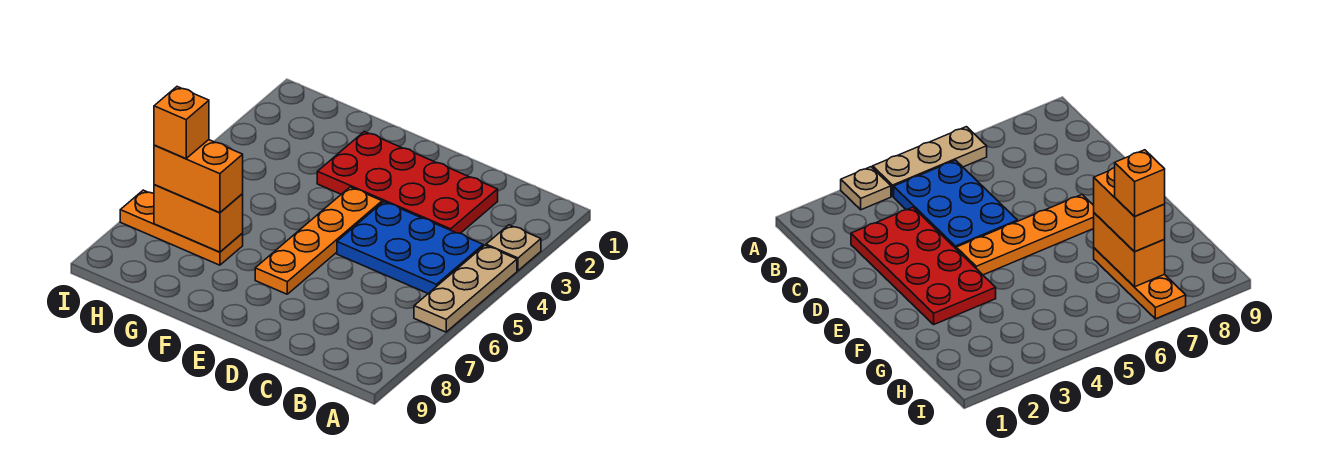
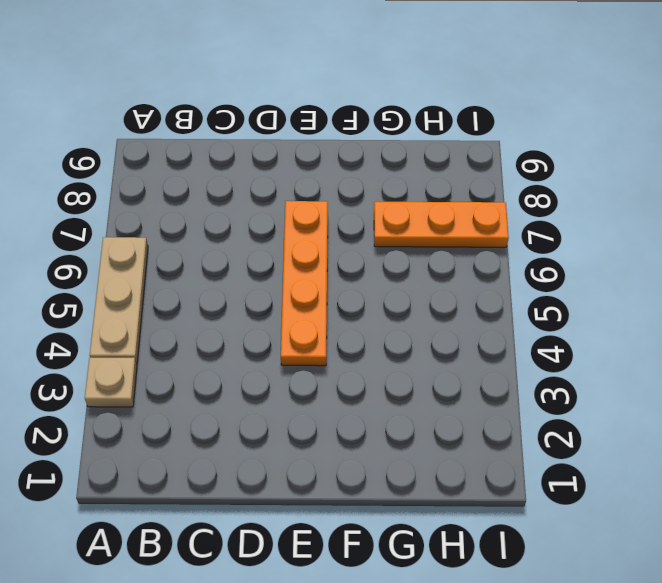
none -> blue 2x3 plate [337,202,483,293]
none -> red 2x4 plate [317,131,498,233]

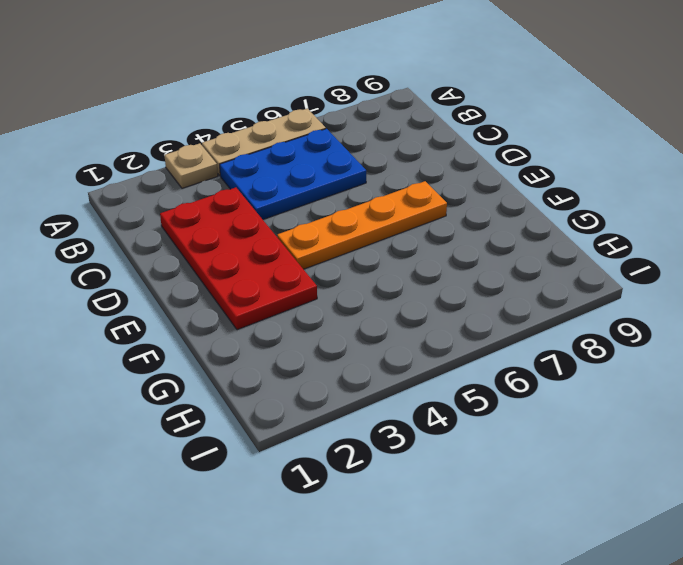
blue 2x3 plate [220,129,366,219] -> blue 2x3 plate turned to [337,202,483,293]
none -> orange 1x3 plate [120,190,243,265]
none -> orange 1x2 brick [154,185,243,252]

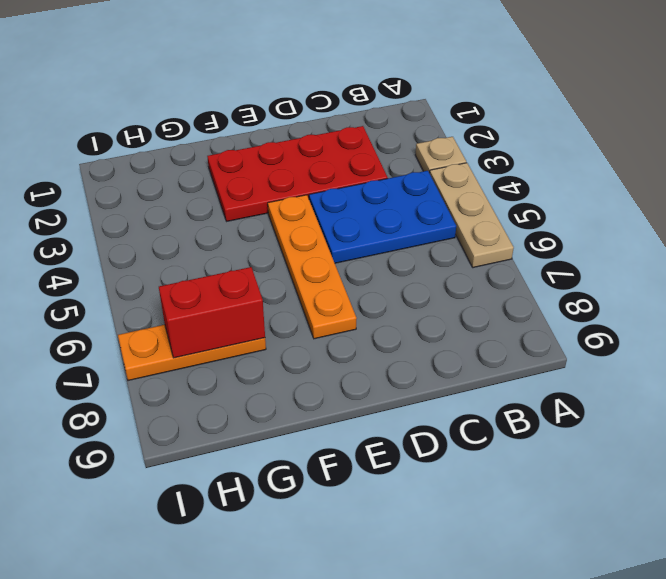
red 1x2 brick [159,267,265,358] -> orange 1x2 brick [154,185,243,252]
none -> orange 1x2 brick [154,140,243,213]
none -> orange 1x1 brick [154,87,209,158]

